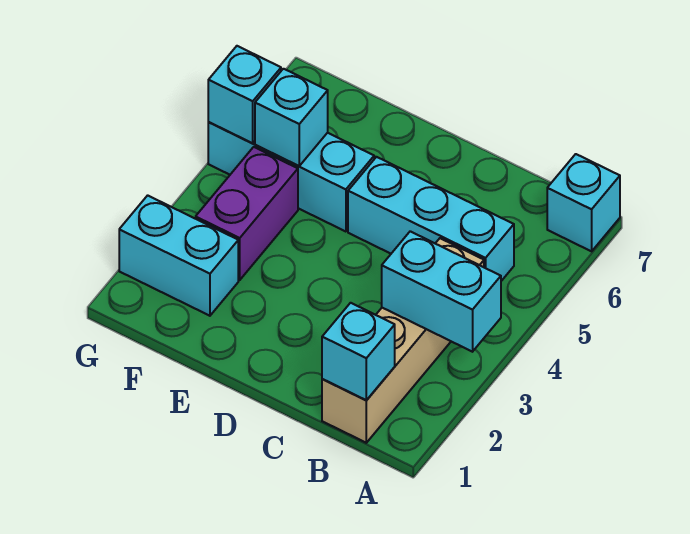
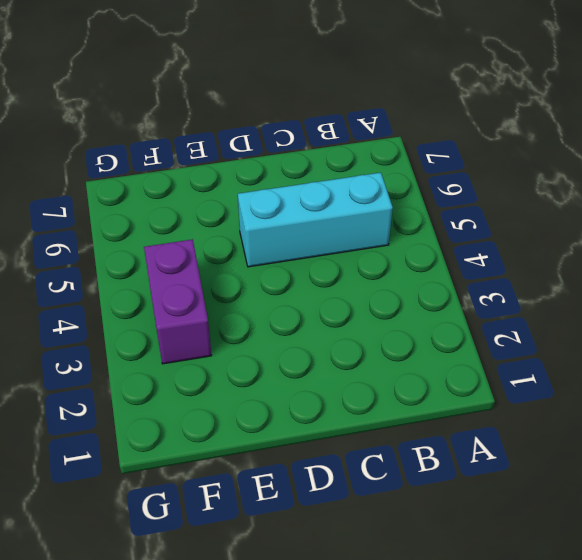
none -> cyan 1x1 brick [547,154,620,251]
none -> tan 1x4 brick [322,238,484,443]

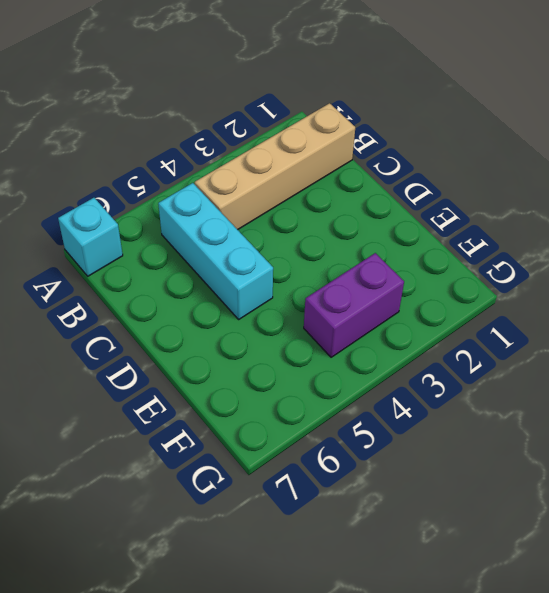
none -> cyan 1x3 brick [208,122,374,232]
none -> cyan 1x2 brick [119,195,238,316]

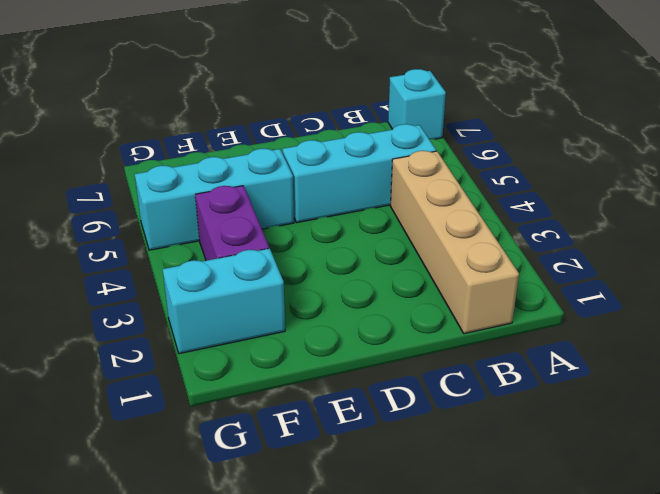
none -> cyan 1x2 brick [382,231,501,352]
none -> cyan 1x1 brick [322,303,395,400]

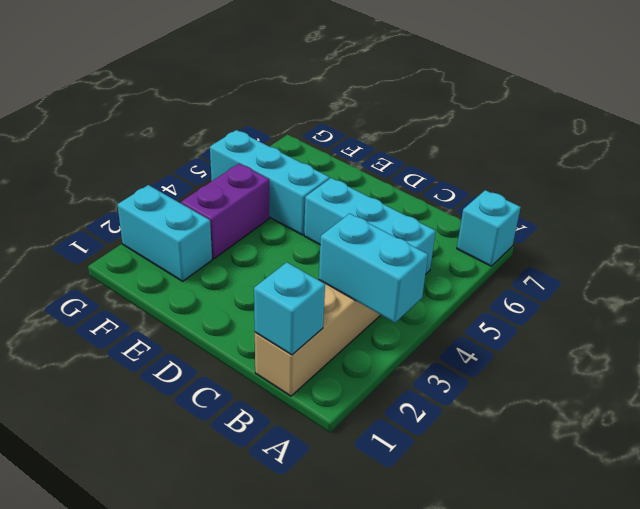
none -> cyan 1x1 brick [255,69,328,166]
none -> cyan 1x1 brick [208,46,281,143]

